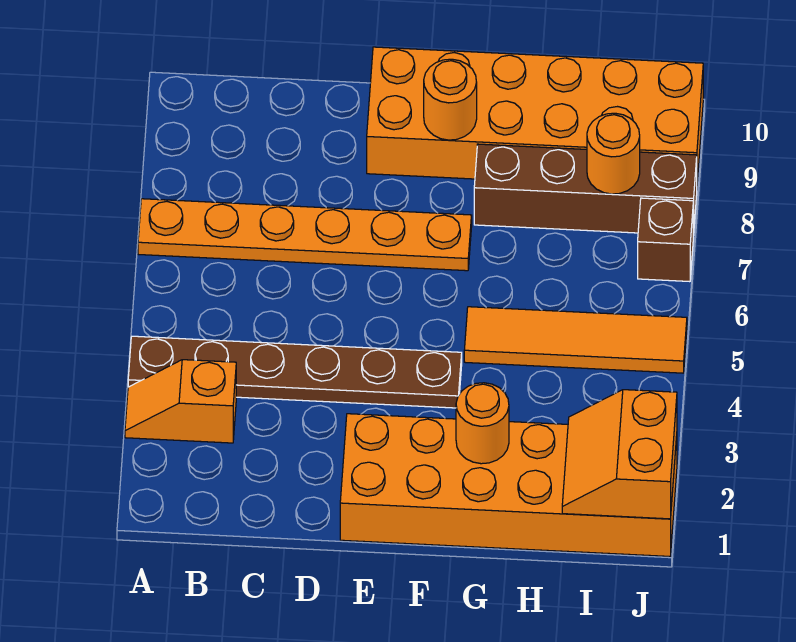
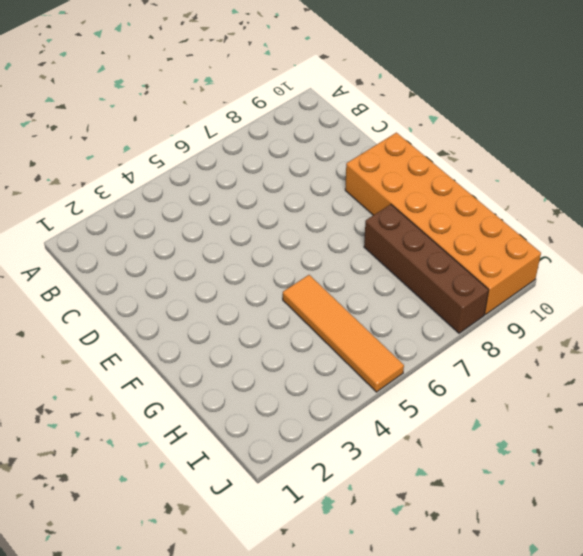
none -> orange 1x2 slope [125,360,236,443]
none -> brown 1x6 plate [128,336,462,408]
none -> orange 1x6 plate [138,199,472,271]

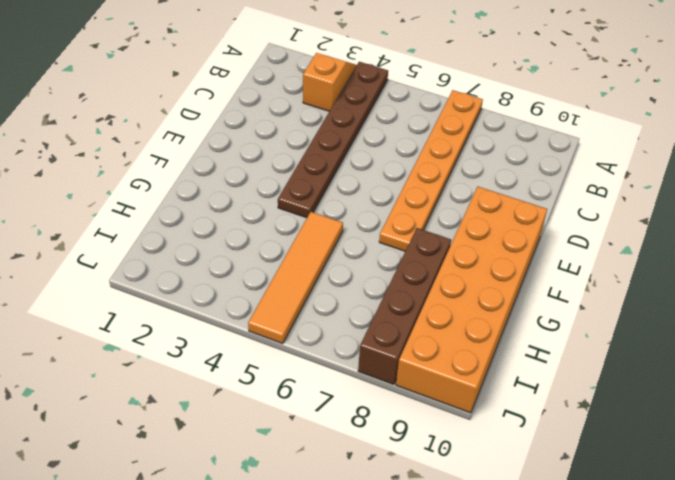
none -> orange 2x6 brick [340,414,677,556]
none -> brown 1x1 brick [638,198,693,282]
none -> orange 1x1 round brick [424,59,477,140]

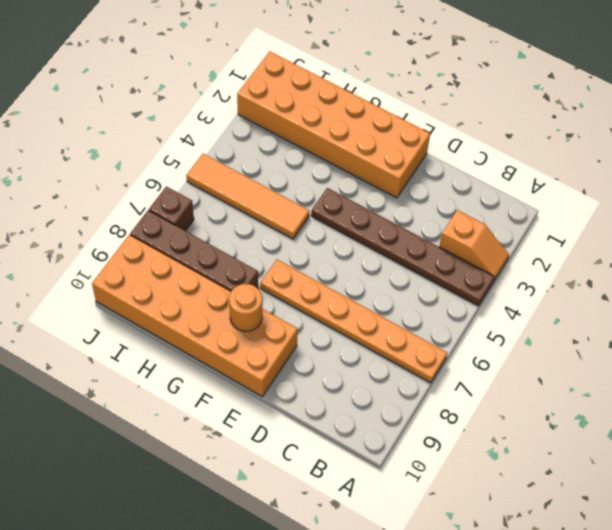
none -> orange 1x1 round brick [456,383,509,464]
none -> orange 2x2 slope [562,390,677,519]
none -> orange 1x1 round brick [587,113,640,194]

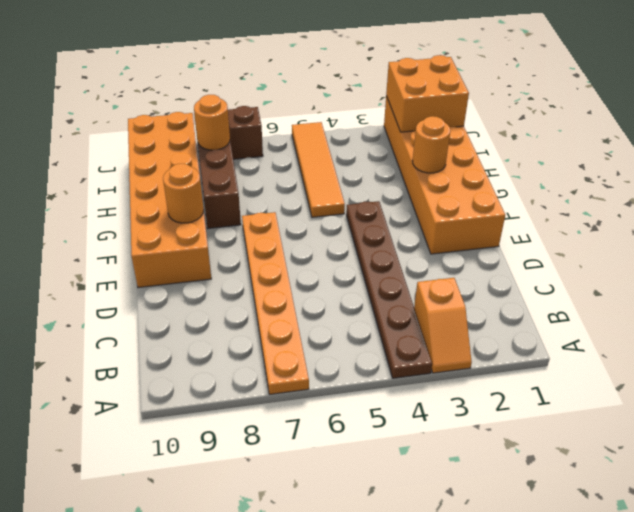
orange 2x2 brick [386,55,469,132] -> orange 2x2 slope [562,390,677,519]

